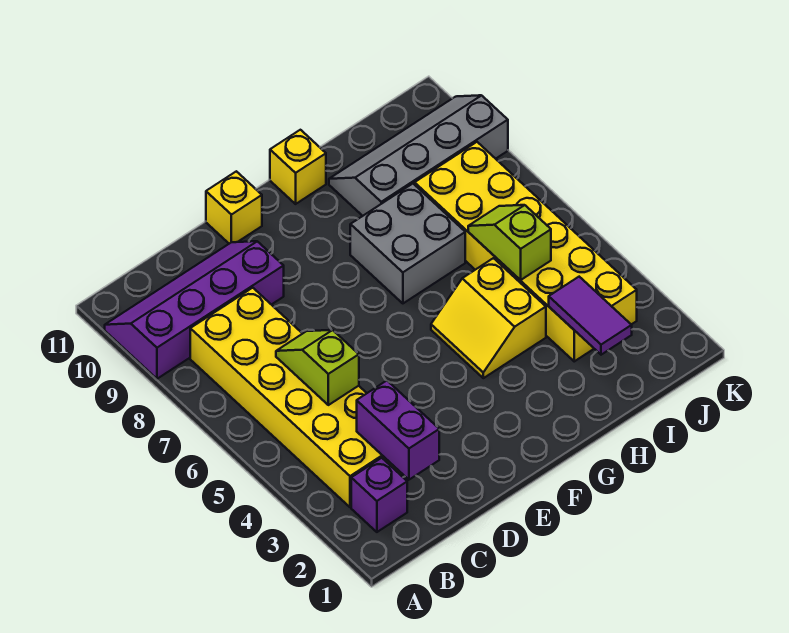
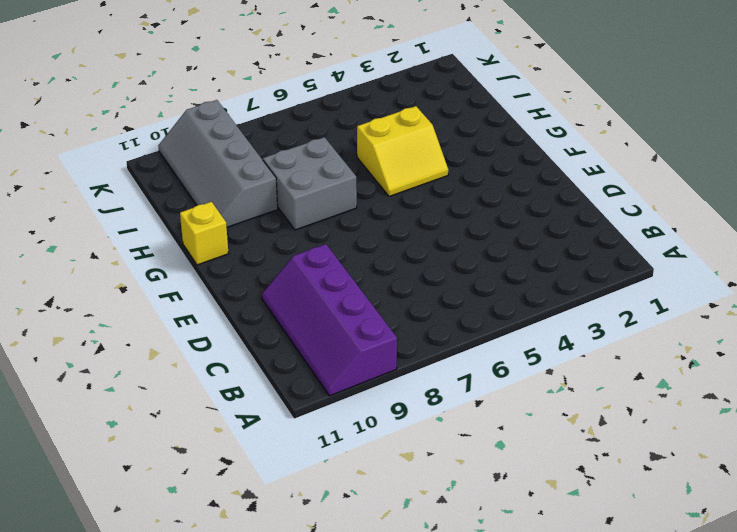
none -> purple 1x1 brick [351,458,407,532]
none -> yellow 2x6 brick [190,288,402,507]
none -> yellow 1x1 brick [206,171,262,244]

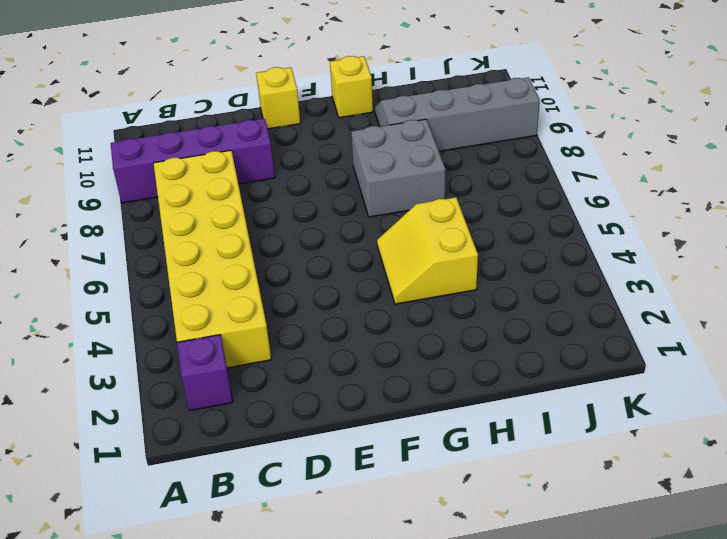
none -> yellow 2x6 brick [415,142,637,361]
none -> purple 1x2 brick [357,381,439,480]
none -> lime 1x2 slope [276,330,359,405]

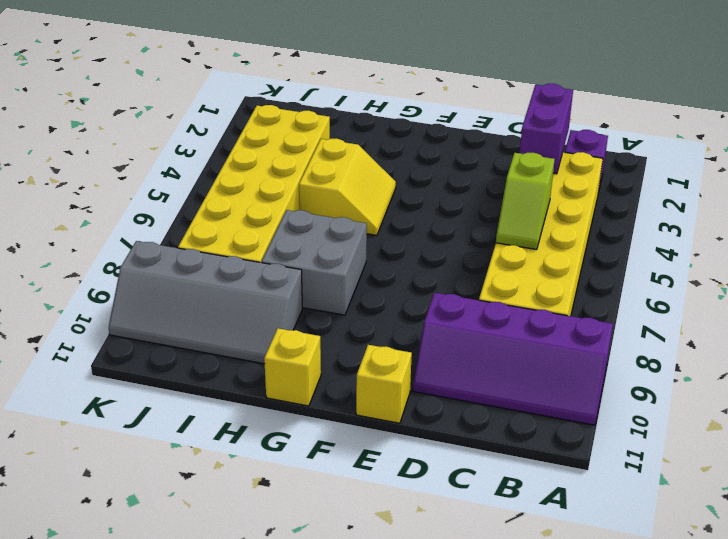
none -> purple 1x2 tile [549,277,632,355]
none -> lime 1x2 slope [468,205,551,280]

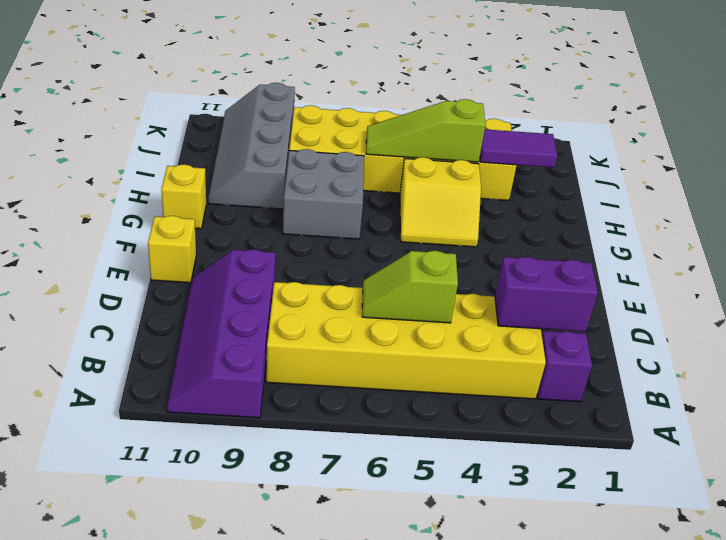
lime 1x3 slope [366,99,486,162] -> lime 1x2 slope [468,205,551,280]

